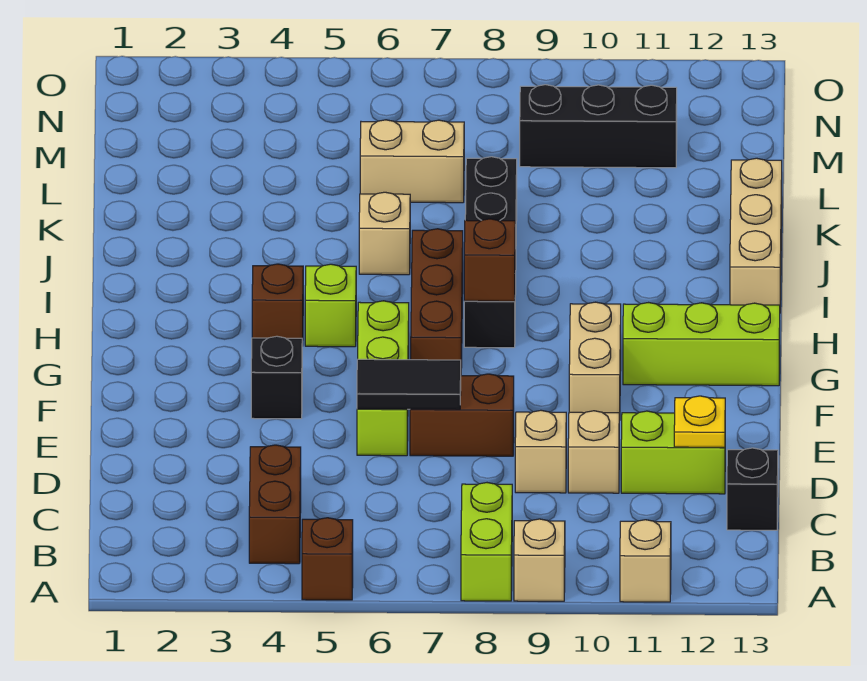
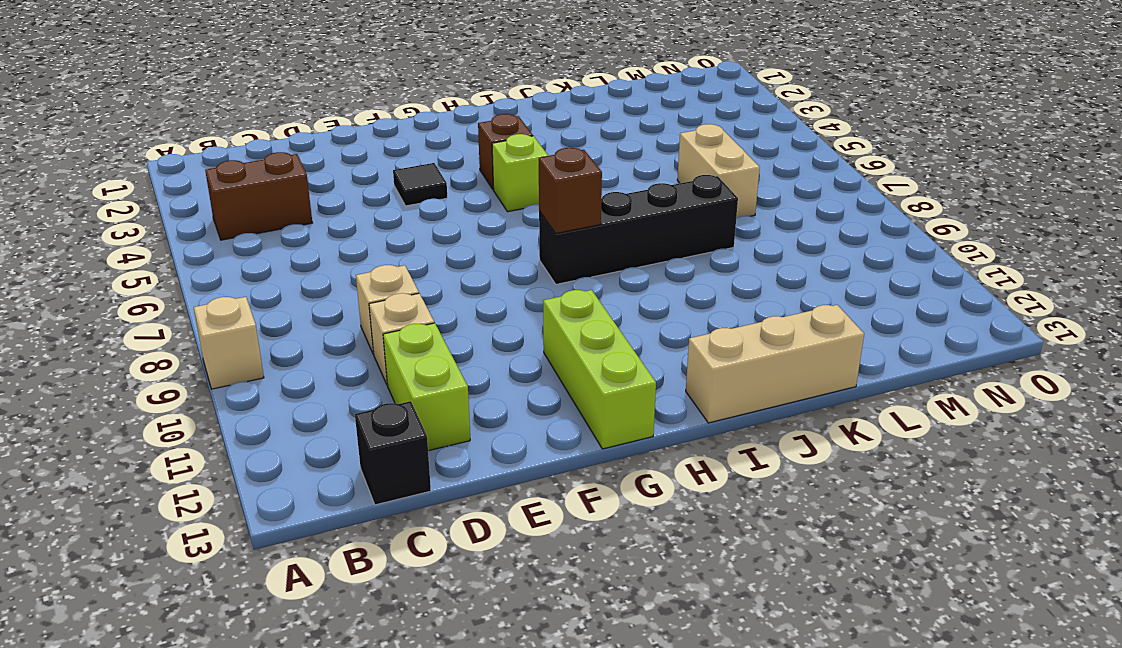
black 1x1 tile [393,163,447,206] -> black 1x1 brick [251,336,302,419]
none -> brown 1x1 brick [302,518,353,600]
none -> lime 1x2 brick [461,483,512,601]
none -> tan 1x1 brick [620,520,671,602]

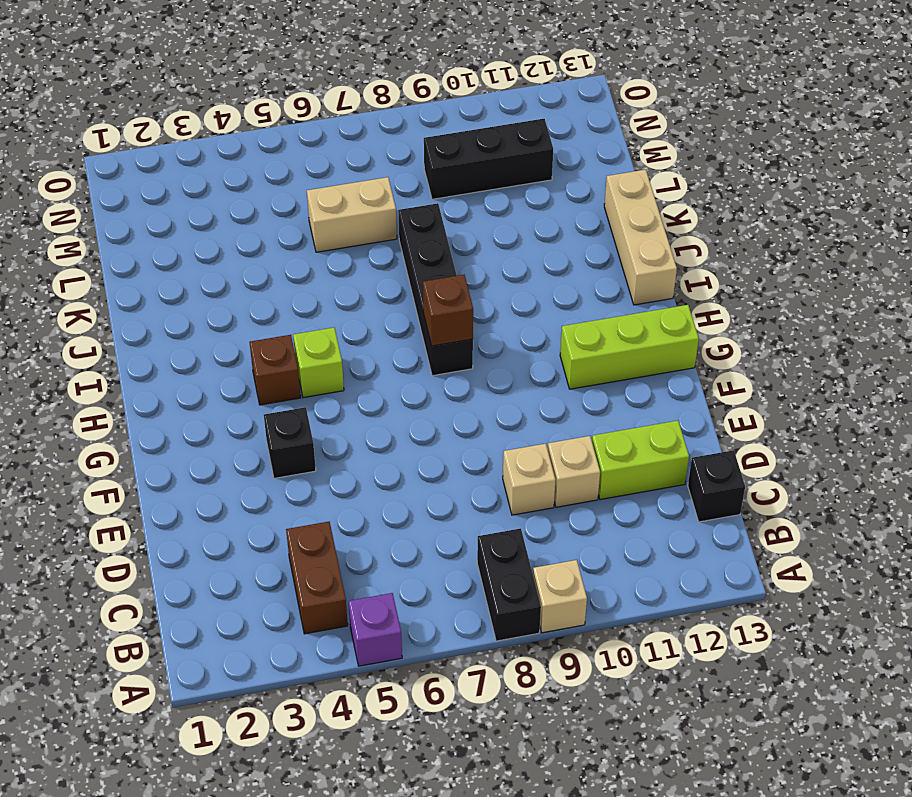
purple 1x1 brick [349,593,402,666] -> brown 1x1 brick [302,518,353,600]
black 1x2 brick [477,528,541,641] -> lime 1x2 brick [461,483,512,601]
none -> tan 1x1 brick [620,520,671,602]
none -> lime 1x3 brick [357,301,409,456]
none -> brown 1x2 brick [410,374,514,456]

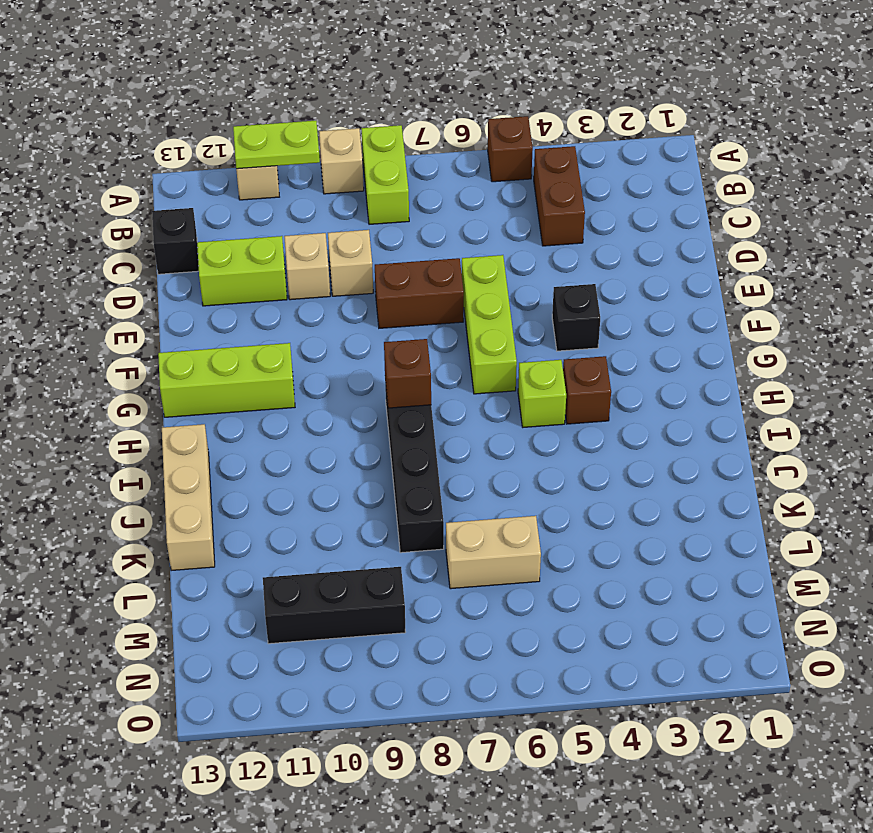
lime 1x2 plate [233,121,320,169] -> none
none -> tan 1x2 brick [569,302,621,420]
none -> brown 1x3 brick [411,229,463,368]
none -> tan 1x1 brick [359,192,410,275]

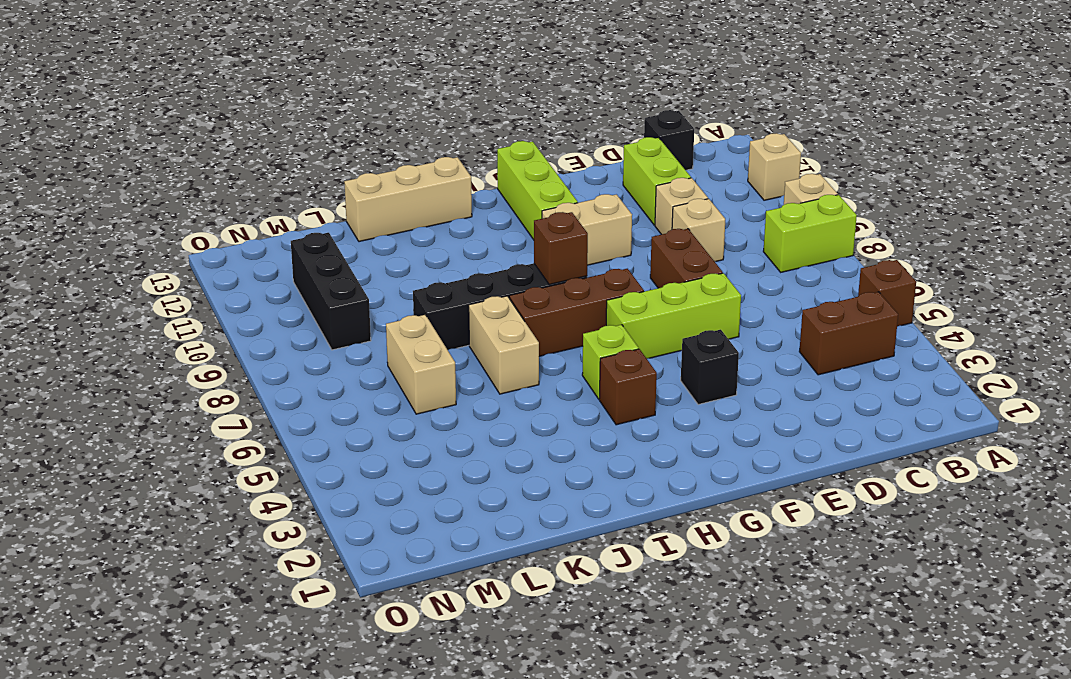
tan 1x2 brick [469,296,539,394] -> tan 1x1 brick [359,192,410,275]
none -> yellow 1x1 plate [674,396,725,447]
none -> black 1x2 tile [357,359,461,410]

